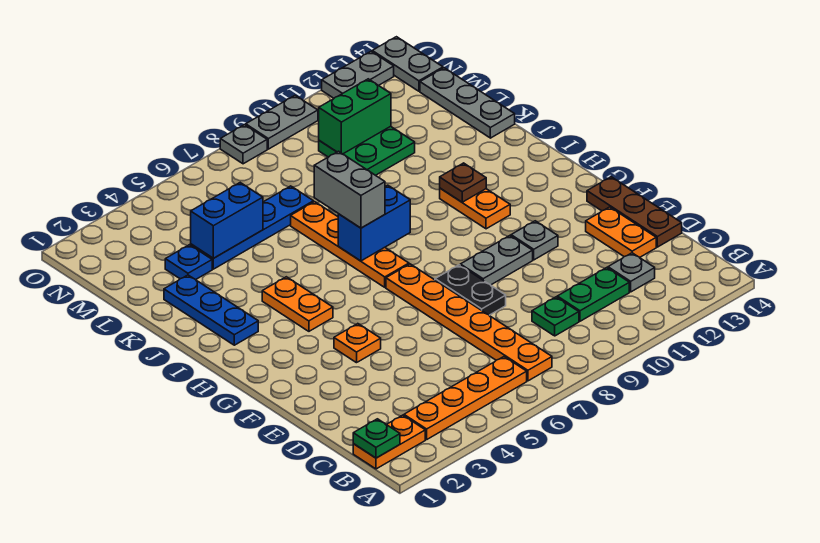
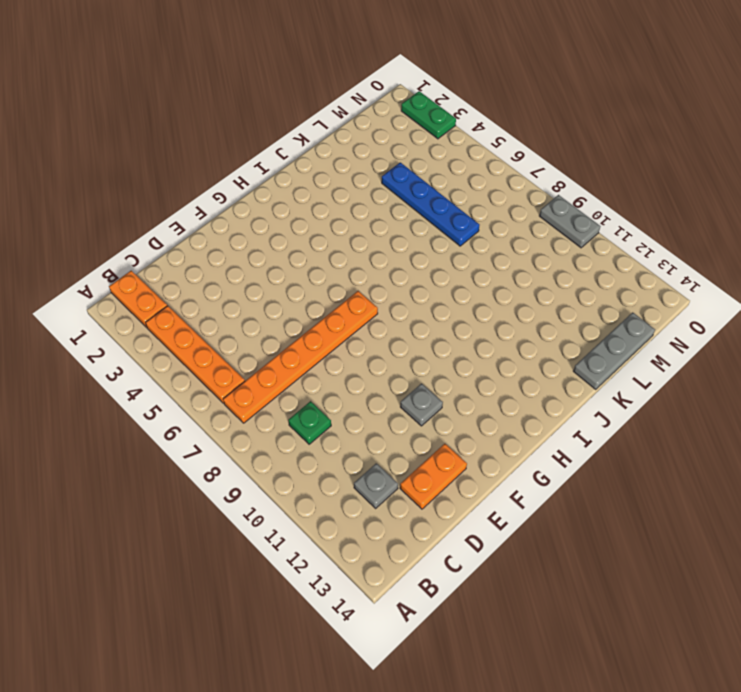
green 1x2 plate [401,91,456,139] -> green 1x2 plate moved to [557,268,629,321]
none -> brown 1x3 plate [587,177,682,247]
none -> black 1x2 plate [435,265,506,315]
none -> orange 1x1 plate [334,324,381,363]
none -> grey 1x2 plate [460,236,533,285]

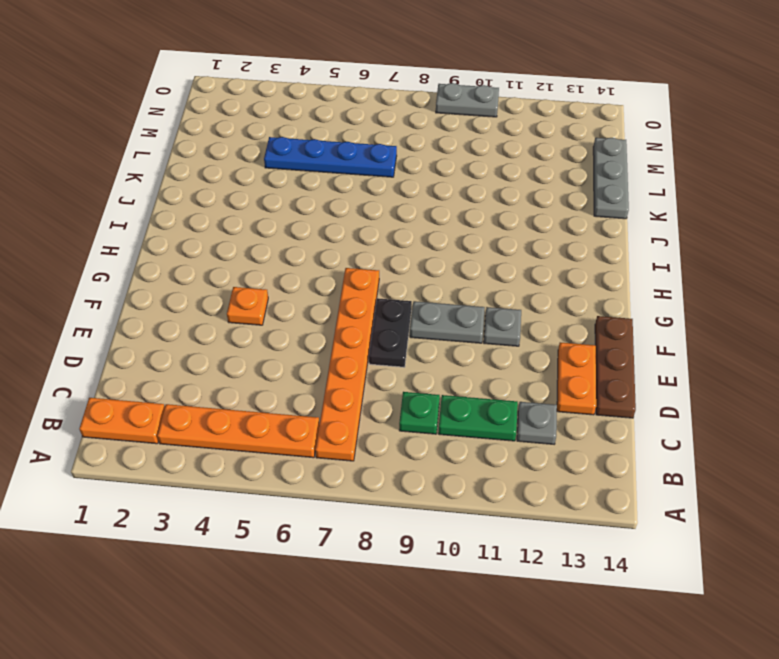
none -> orange 1x2 plate [262,277,333,331]
none -> orange 1x4 plate [291,202,409,287]
none -> orange 1x2 plate [440,188,510,229]
none -> blue 1x3 plate [164,275,258,345]

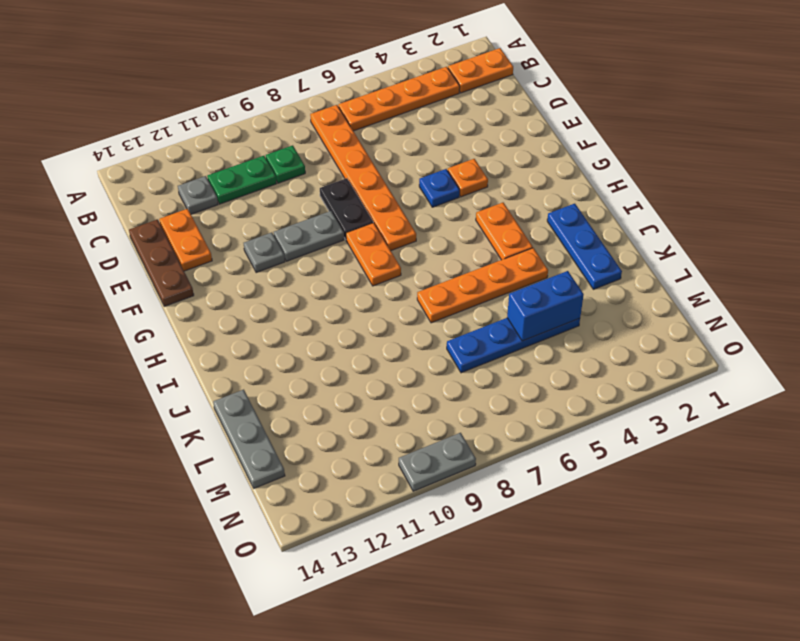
blue 1x1 plate [419,169,460,207] -> blue 1x1 plate moved to [165,245,212,280]
orange 1x2 plate [346,223,401,286] -> orange 1x2 plate moved to [440,188,510,229]
orange 1x4 plate [417,248,548,323] -> orange 1x4 plate turned to [291,202,409,287]
none -> green 2x2 plate [319,126,415,175]
none -> grey 1x2 plate [372,37,443,91]
none -> grey 1x1 plate [220,125,267,164]
none -> grey 1x2 plate [322,51,394,98]

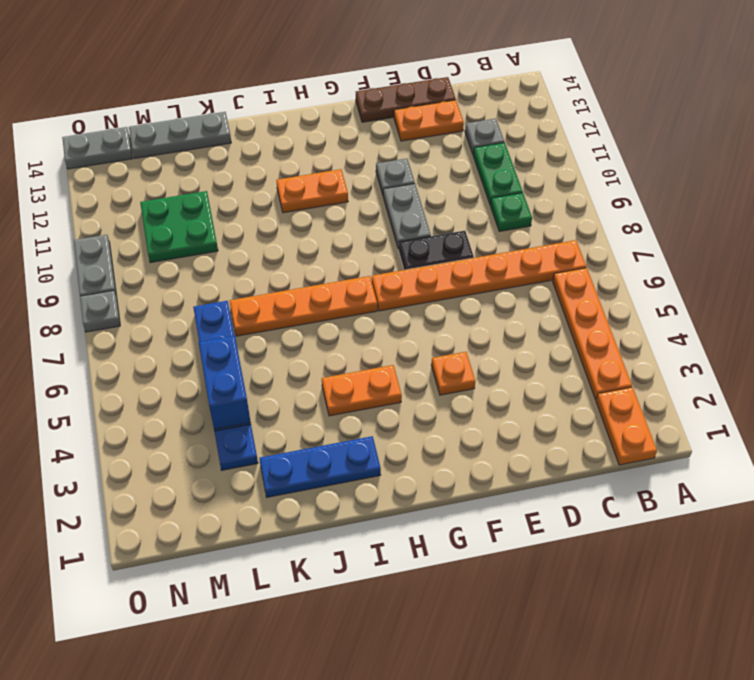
none -> grey 1x2 plate [322,51,394,98]
none -> green 1x1 plate [353,419,400,458]
none -> blue 1x2 brick [338,185,410,261]
none -> brown 1x1 plate [440,163,486,202]

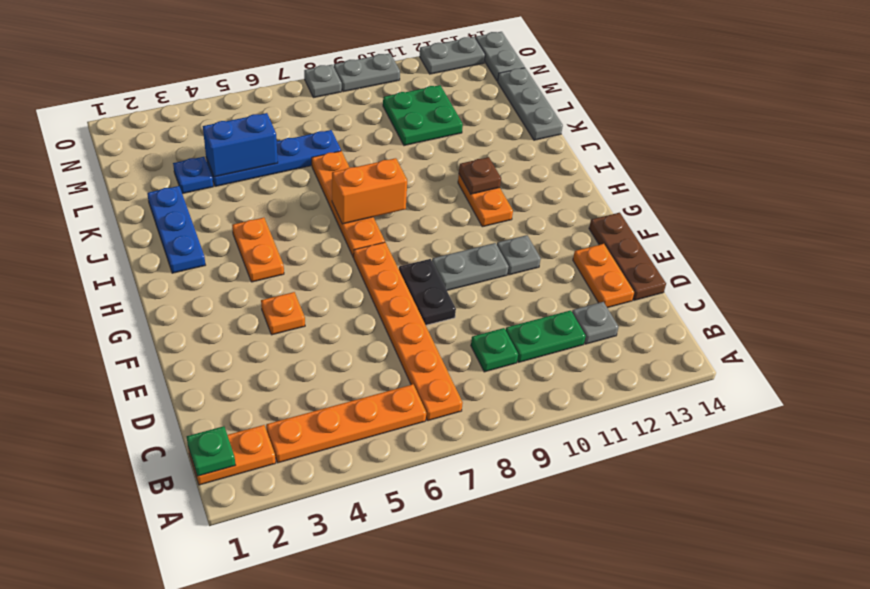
orange 1x2 brick [332,158,407,224] -> blue 1x2 brick [338,185,410,261]
none -> green 1x2 brick [319,79,391,154]
none -> grey 1x2 brick [314,151,385,228]

